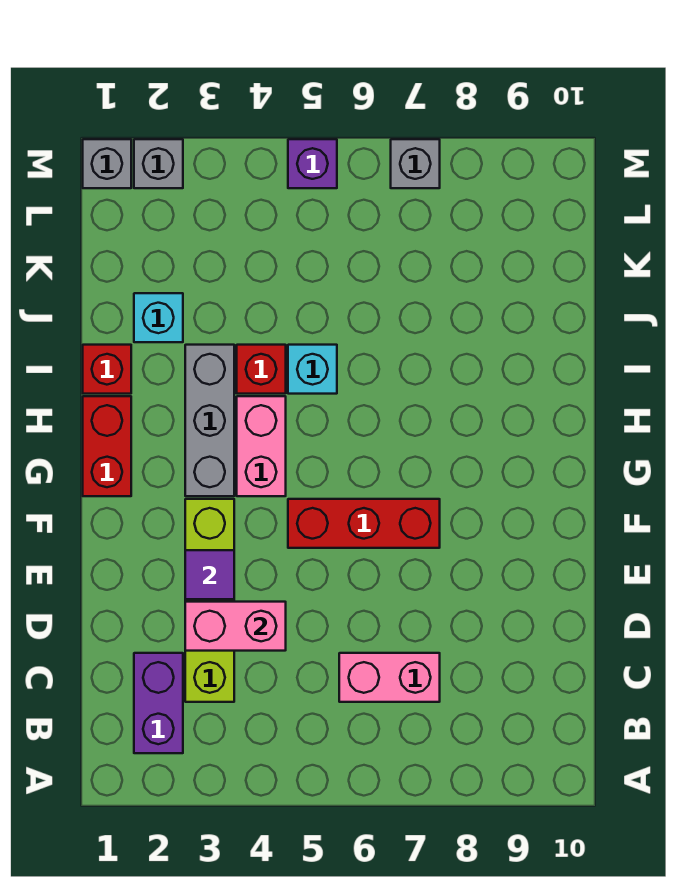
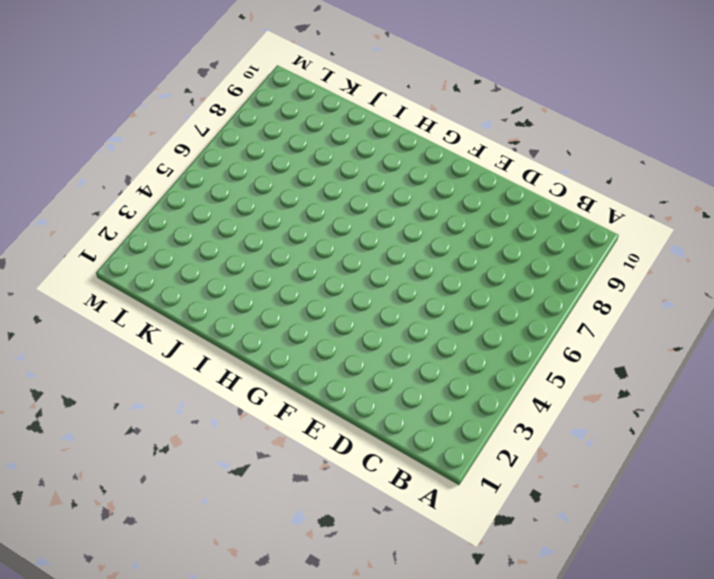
none -> purple 1x2 brick [134,653,183,753]
none -> lime 1x4 brick [185,499,234,702]
none -> pink 1x2 brick [339,653,440,702]

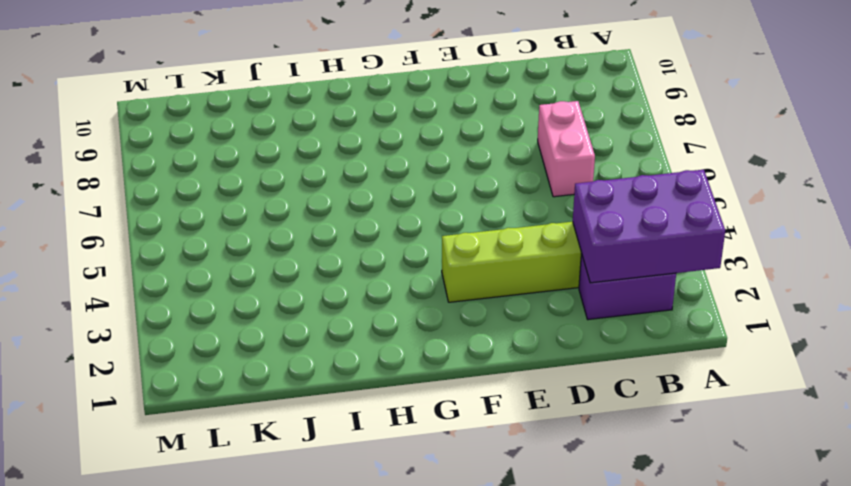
purple 2x3 brick [573,170,725,283] -> none
none -> red 1x3 brick [288,499,440,548]
none -> red 1x2 brick [83,396,131,496]
none -> grey 1x3 brick [185,345,234,496]

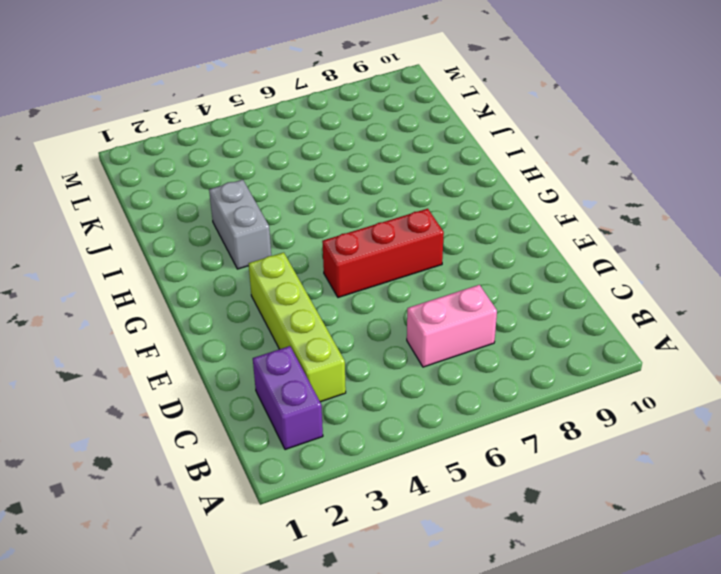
grey 1x2 brick [209,180,271,269] -> grey 1x3 brick [185,345,234,496]
none -> red 1x2 brick [83,396,131,496]
none -> pink 1x2 brick [237,396,286,496]
none -> red 1x1 brick [83,345,131,394]

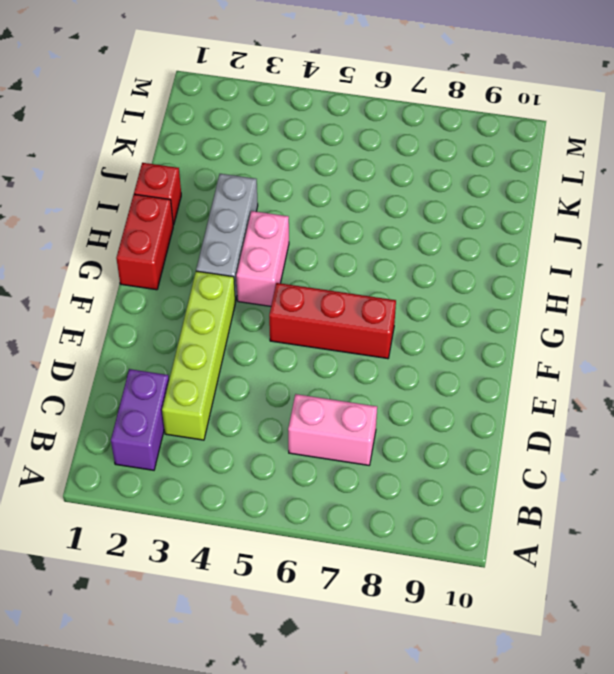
none -> red 1x1 brick [237,345,286,394]
none -> cyan 1x1 brick [288,345,337,394]
none -> cyan 1x1 brick [134,293,183,342]

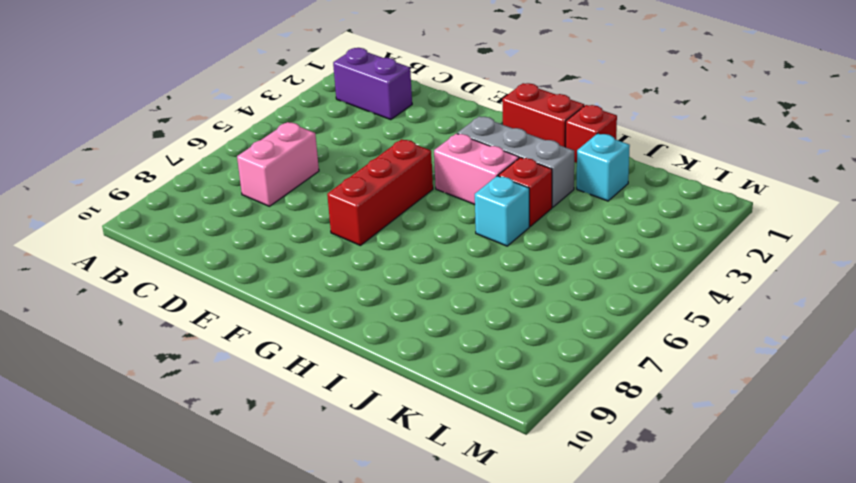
none -> lime 1x4 brick [185,499,234,702]
none -> grey 1x1 brick [83,139,131,188]
none -> grey 1x1 brick [134,139,183,188]

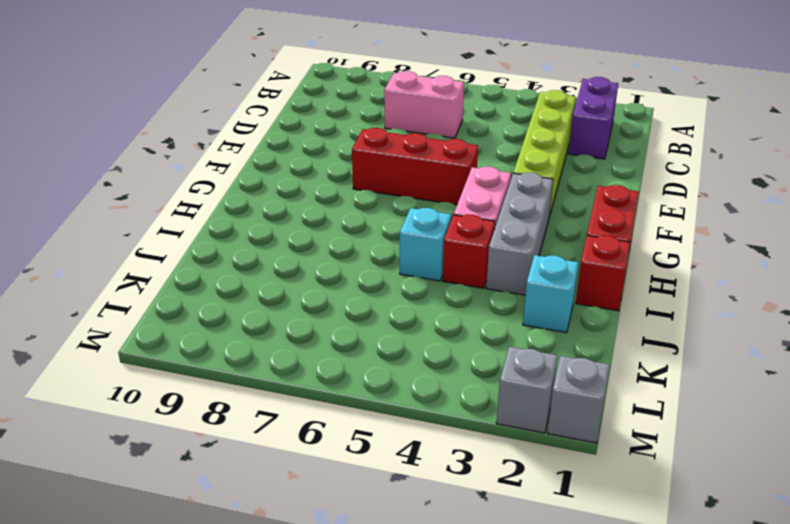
none -> purple 1x1 brick [288,139,337,188]
none -> grey 1x1 brick [391,139,440,188]
none -> pink 1x2 brick [185,602,286,651]

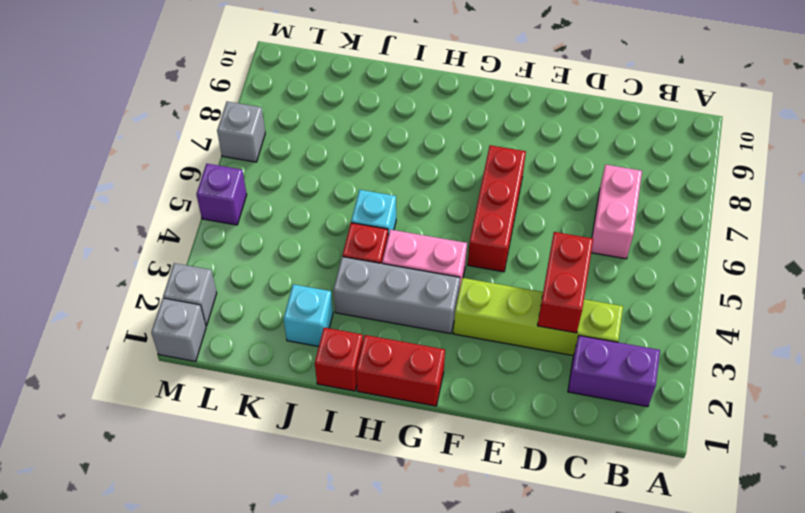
red 1x2 brick [537,232,593,333] -> pink 1x2 brick [185,602,286,651]
none -> purple 1x1 tile [185,550,234,599]

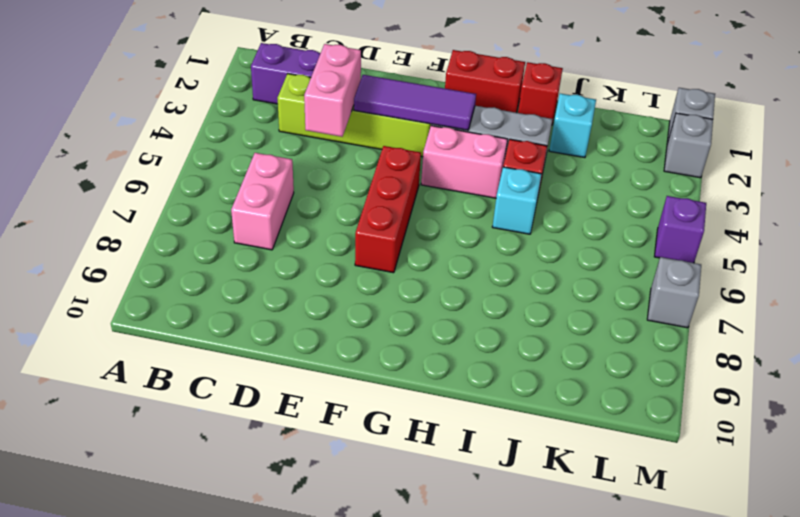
purple 1x3 tile [354,75,476,130] -> purple 1x1 tile [185,550,234,599]

